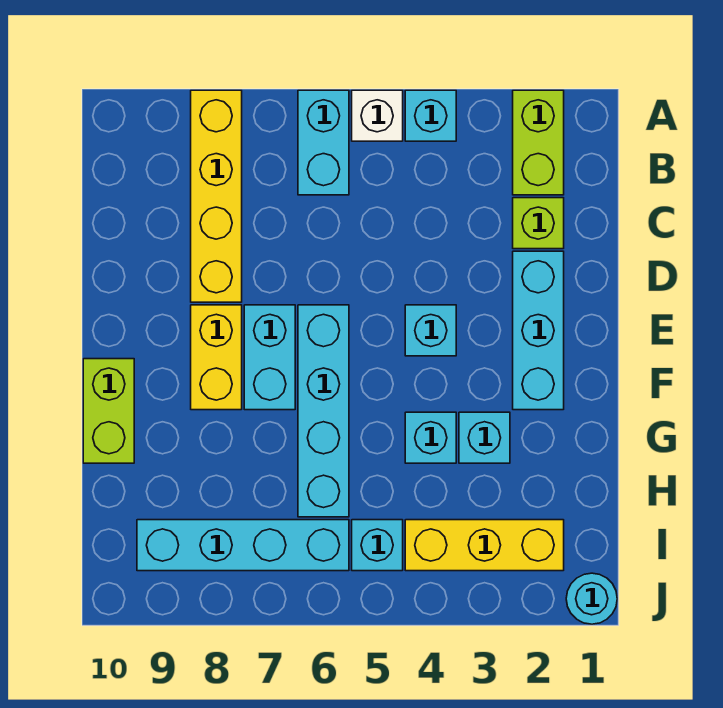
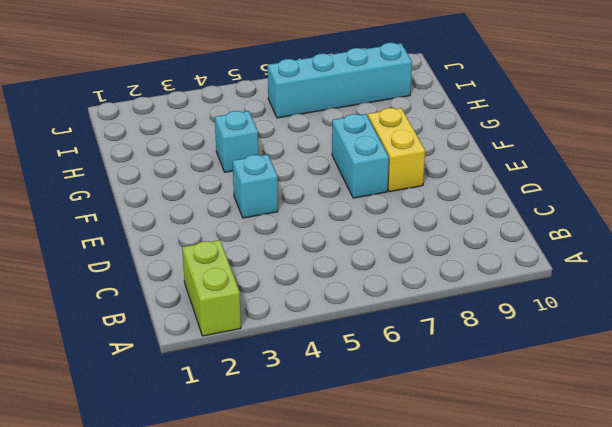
none -> cyan 1x1 brick [405,90,456,141]
none -> white 1x1 brick [352,90,403,141]
none -> cyan 1x2 brick [298,90,349,195]

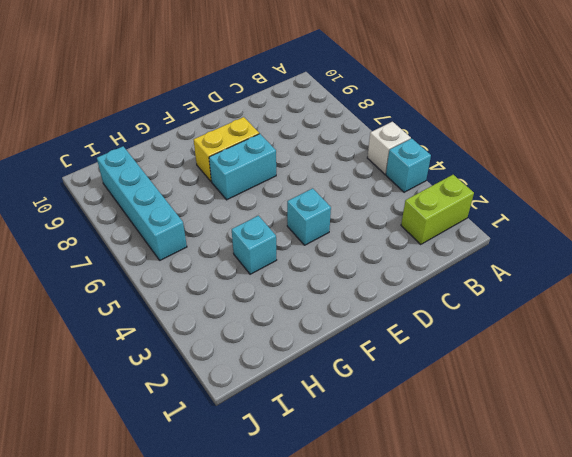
none -> cyan 1x2 brick [298,90,349,195]
none -> yellow 1x4 brick [191,90,242,302]
none -> lime 1x1 brick [513,198,564,249]

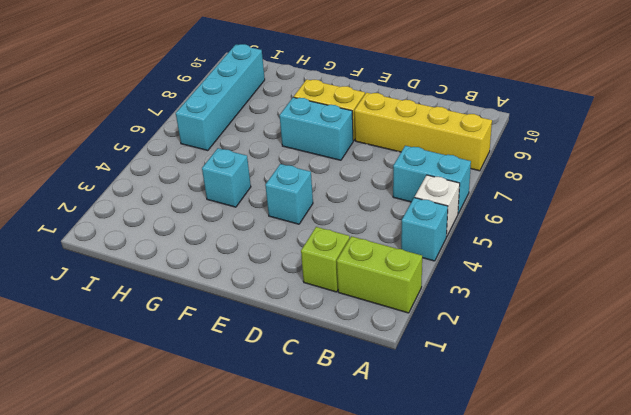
none -> cyan 1x3 brick [513,251,564,410]
none -> cyan 1x4 brick [298,305,349,517]
none -> lime 1x2 brick [83,359,134,463]

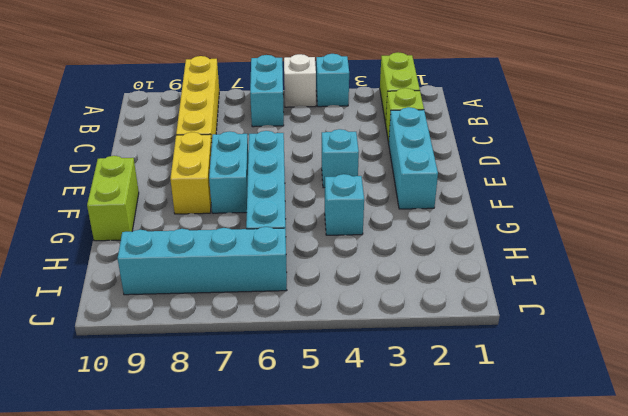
none -> cyan 1x1 brick [459,412,510,463]
none -> yellow 1x3 brick [405,520,564,571]
none -> cyan 1x1 brick [352,520,403,571]

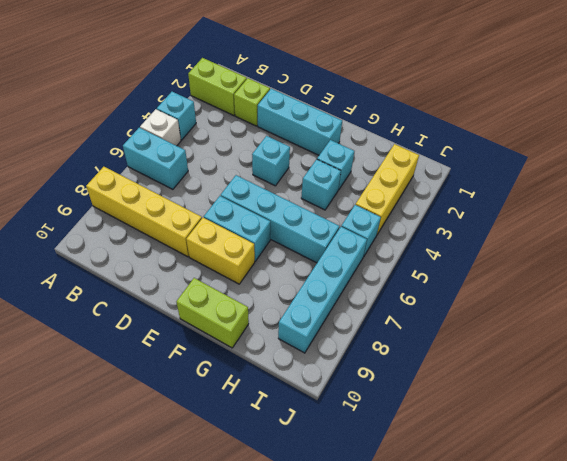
none -> cyan 1x1 round brick [566,573,617,624]

